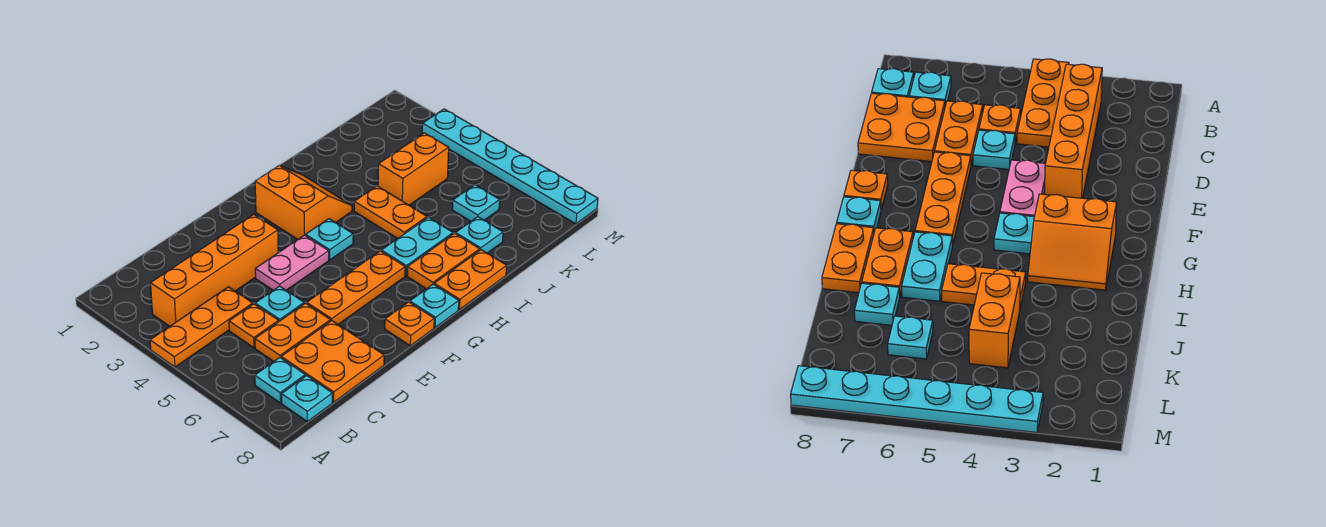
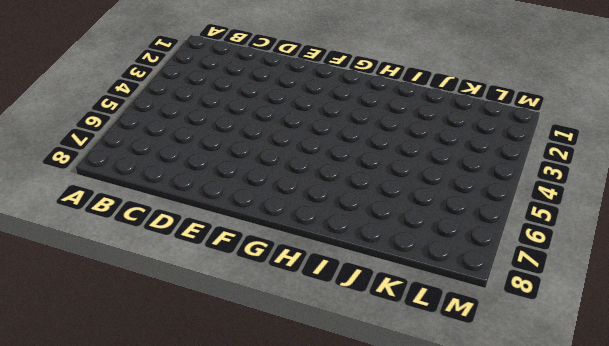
none -> orange 1x3 plate [150,287,253,367]
none -> orange 1x4 brick [151,214,278,326]
none -> cyan 1x1 plate [255,358,305,403]

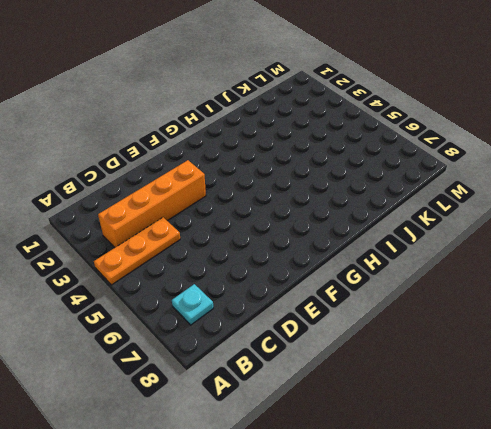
none -> cyan 1x1 plate [281,376,332,421]
none -> orange 1x1 plate [229,304,279,348]
none -> orange 1x2 plate [255,303,331,361]

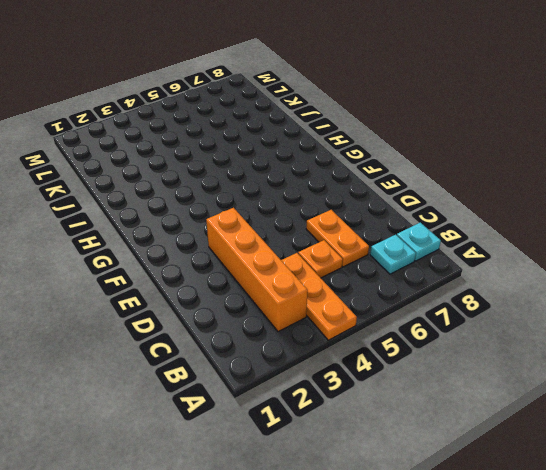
none -> orange 2x2 plate [281,321,384,402]
none -> cyan 1x1 plate [255,286,304,321]
none -> pink 1x2 plate [255,235,329,290]

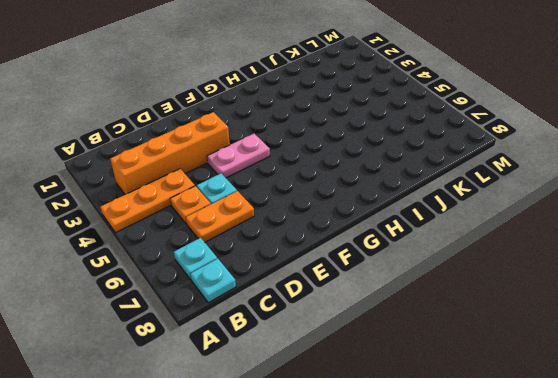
none -> orange 2x2 plate [281,321,384,402]
none -> orange 1x3 plate [307,251,405,324]
none -> orange 1x1 plate [385,302,434,346]

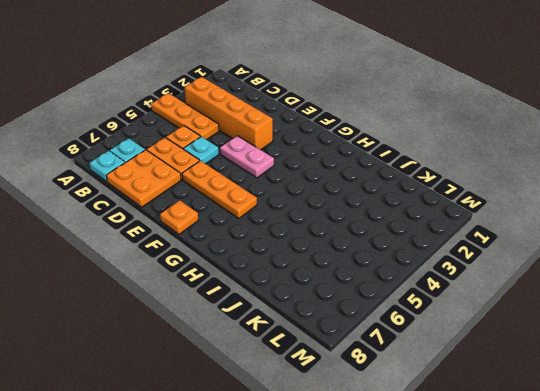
none -> orange 2x2 slope [255,165,352,239]
none -> cyan 1x1 plate [306,219,353,260]
none -> cyan 1x1 plate [410,284,459,327]

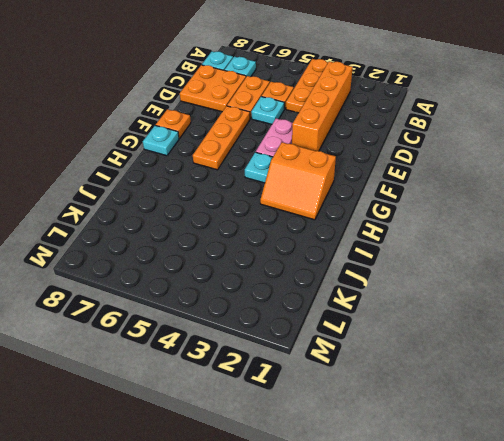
none -> cyan 1x2 plate [381,217,453,276]
none -> orange 1x2 plate [407,233,480,289]
none -> orange 1x2 plate [434,250,507,310]

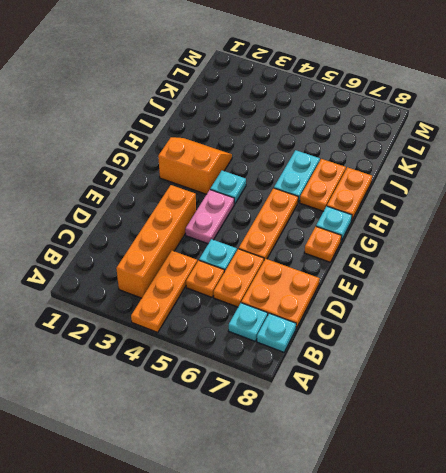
none -> orange 1x2 plate [354,186,427,239]
none -> orange 1x2 brick [378,133,449,205]
none -> cyan 1x1 plate [456,217,503,253]

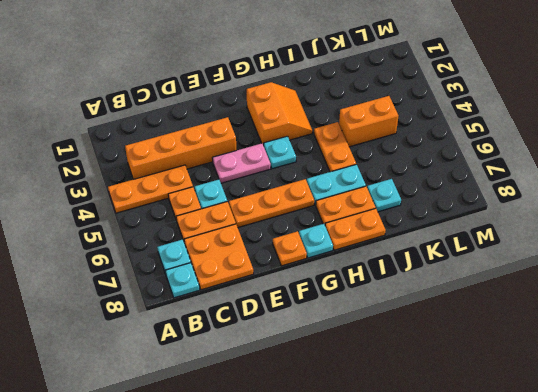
none -> cyan 1x1 plate [452,185,500,221]
none -> cyan 1x6 plate [422,109,598,224]

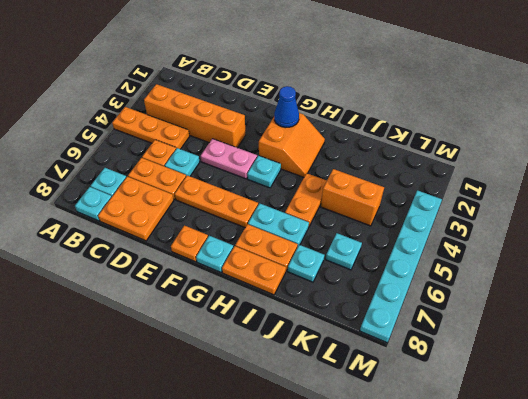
blue 1x1 cone [274,86,299,128] -> none

